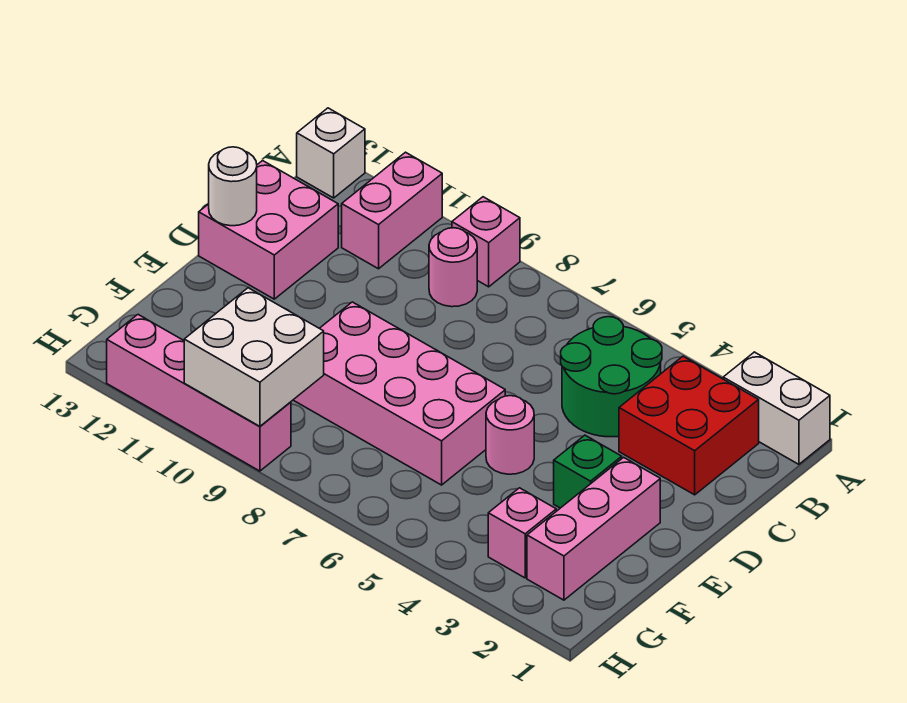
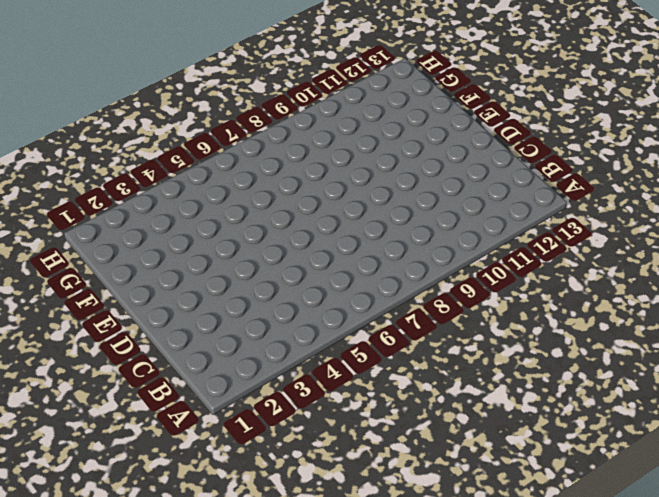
none -> white 1x2 brick [723,352,830,464]
none -> pink 1x1 brick [452,197,520,287]
none -> pink 1x2 brick [342,152,442,269]

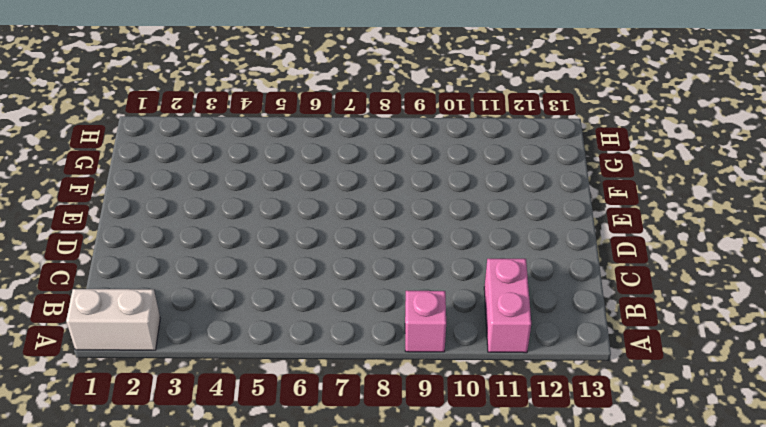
none -> white 1x1 brick [297,108,365,198]
none -> red 2x2 brick [619,356,759,495]
none -> green 2x2 round brick [561,317,662,437]

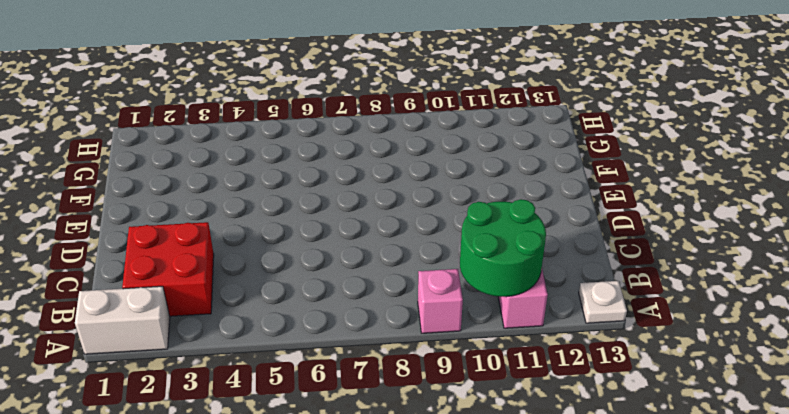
green 2x2 round brick [460,199,546,297] -> green 2x2 round brick moved to [561,317,662,437]
white 1x1 plate [579,281,627,323] -> white 1x1 brick [297,108,365,198]
none -> pink 1x1 round brick [429,228,477,307]
none -> pink 2x2 brick [199,161,338,299]
none -> pink 1x3 brick [527,457,660,600]

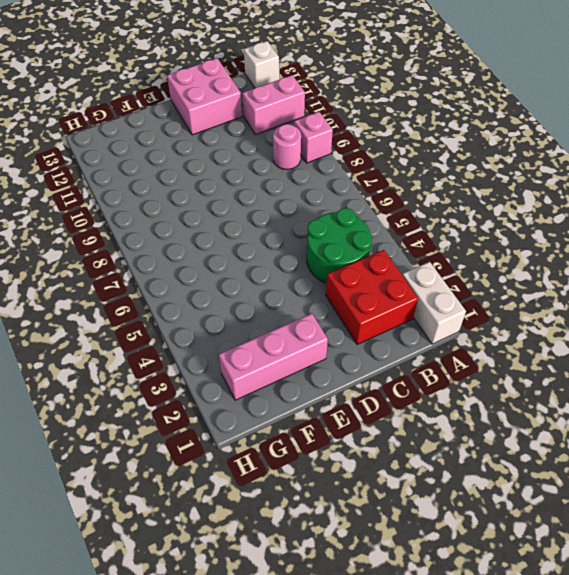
none -> green 1x1 brick [554,435,622,508]
none -> pink 1x1 round brick [486,396,534,474]
none -> pink 2x4 brick [294,302,505,485]

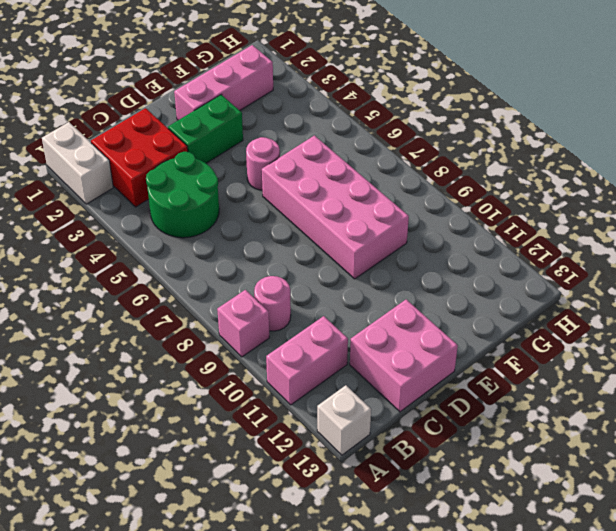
green 1x2 brick [168,95,243,163] -> green 1x1 brick [554,435,622,508]
none -> pink 1x1 brick [488,488,556,578]
none -> pink 1x4 brick [107,315,291,471]
none -> white 1x1 round brick [209,147,257,226]

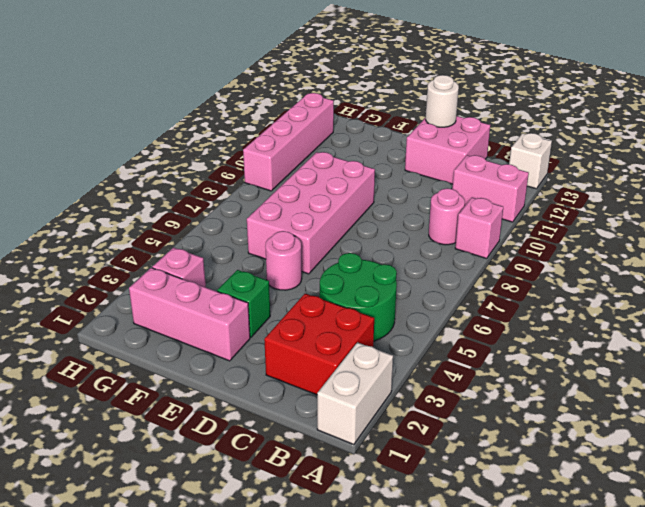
none -> white 2x2 brick [184,288,324,427]

